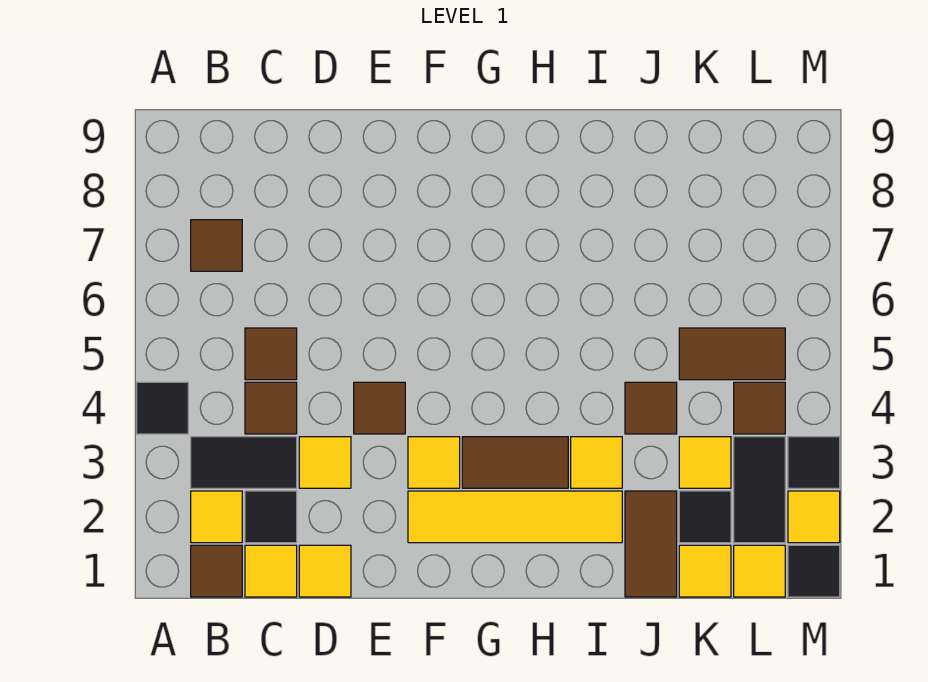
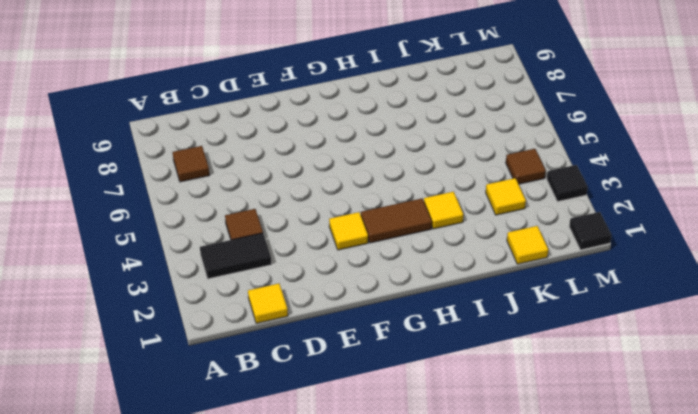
none -> black 1x1 tile [137,382,188,434]
none -> brown 1x1 tile [191,545,242,597]
none -> yellow 1x1 tile [191,491,242,543]

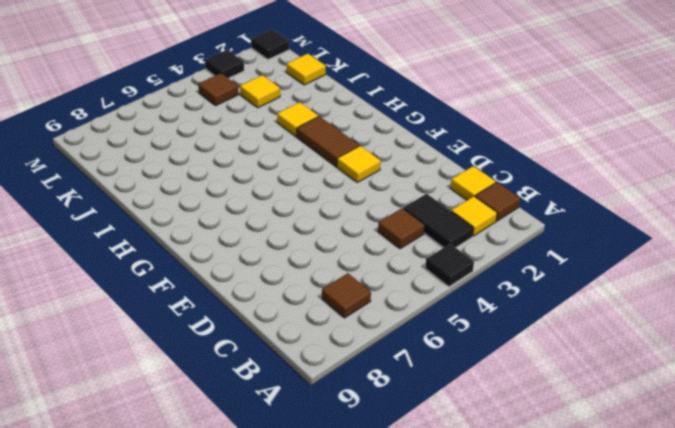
none -> black 1x1 tile [245,491,297,543]
none -> brown 1x1 tile [245,328,297,380]
none -> yellow 1x1 tile [299,545,351,597]

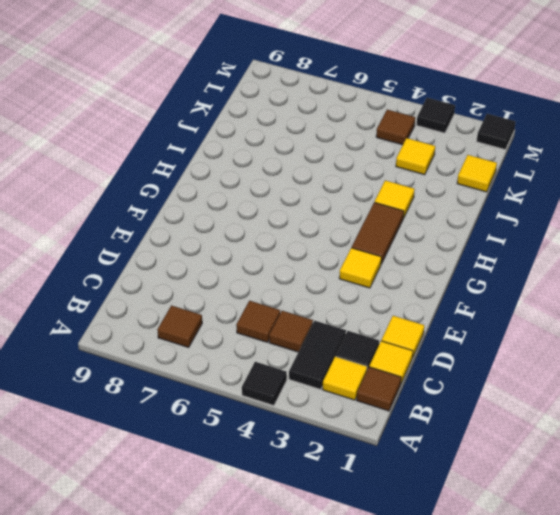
none -> yellow 1x1 tile [299,437,351,488]
none -> brown 1x1 tile [354,382,405,434]
none -> yellow 1x4 tile [408,491,622,543]

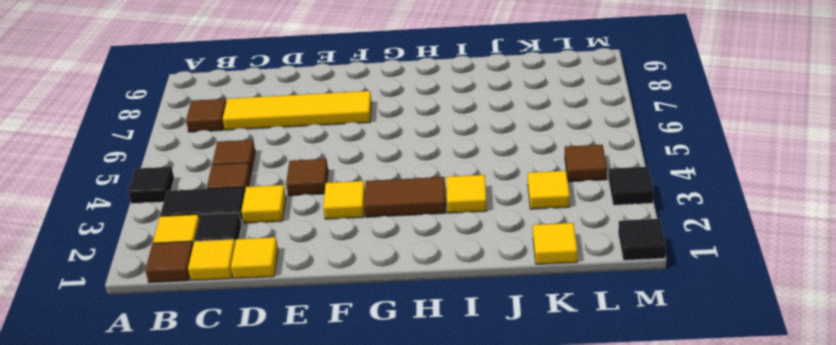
yellow 1x4 tile [223,91,372,130] -> yellow 1x4 tile moved to [408,491,622,543]
none -> brown 1x2 tile [625,491,677,597]
none -> brown 1x1 tile [625,382,677,434]
none -> black 1x1 tile [679,491,731,543]

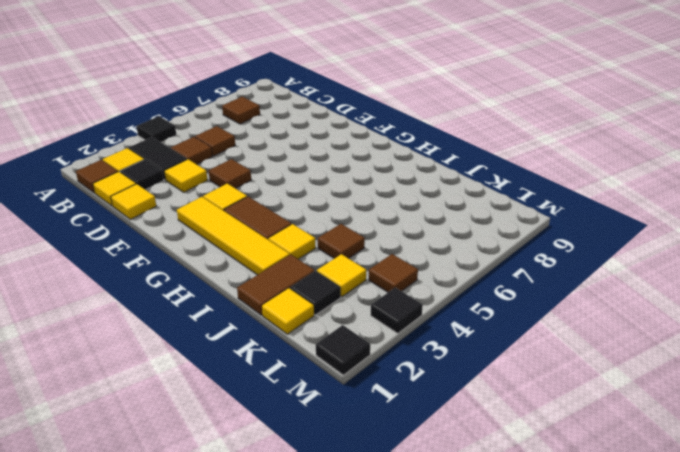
none -> brown 1x2 tile [679,328,785,380]
none -> yellow 1x1 tile [734,545,785,597]
none -> black 1x2 tile [734,437,785,543]

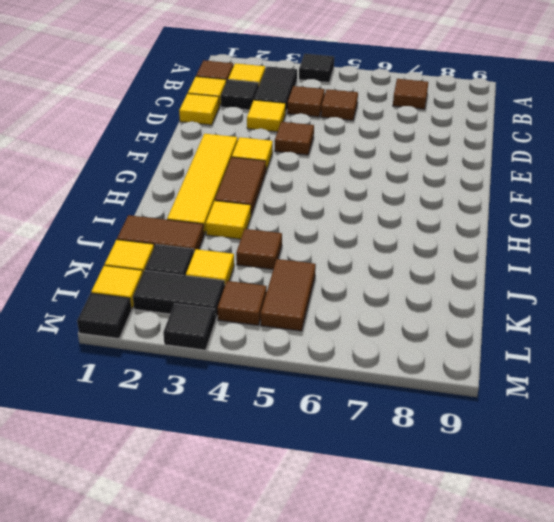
none -> yellow 1x1 tile [788,491,840,543]

